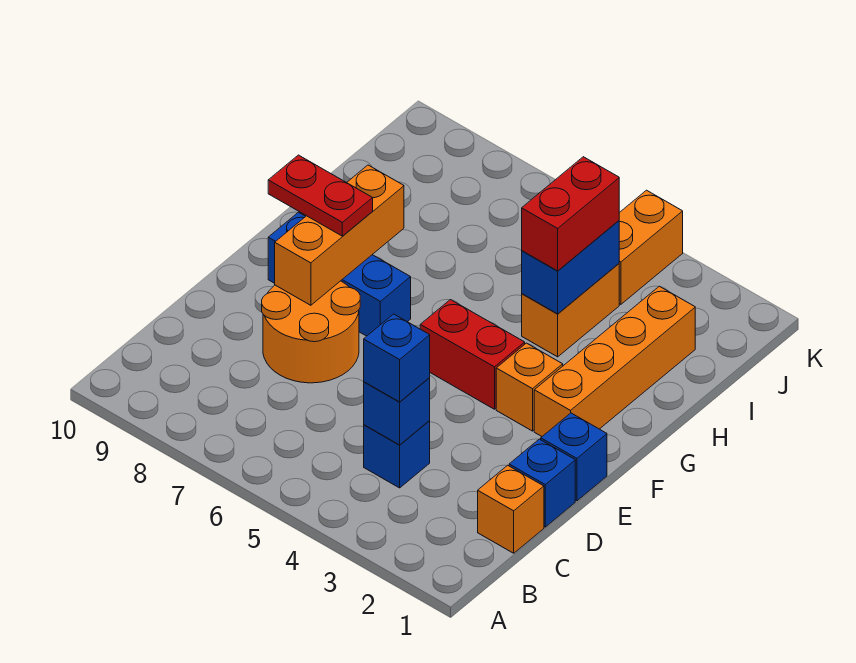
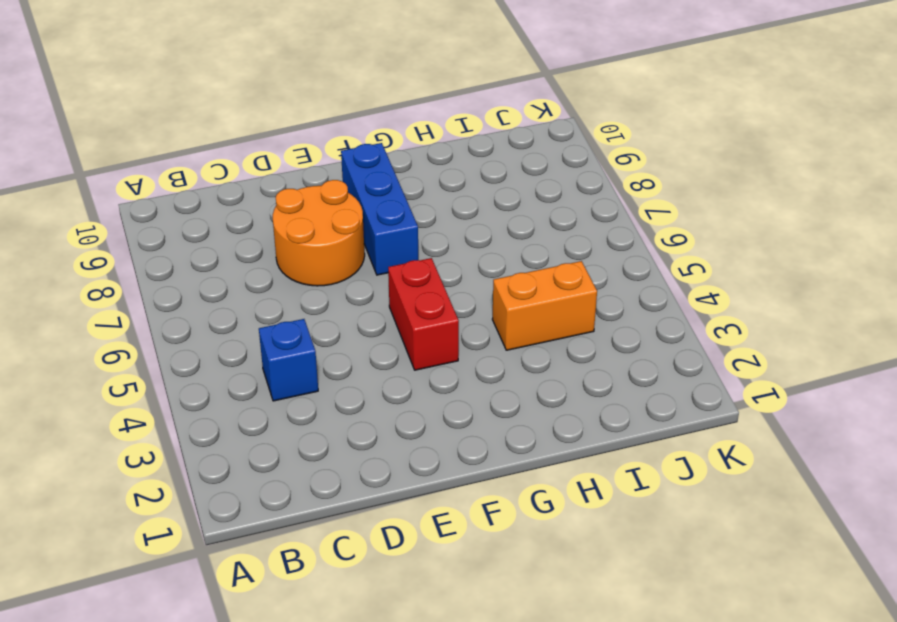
none -> orange 1x1 brick [478,465,544,553]
none -> blue 1x1 brick [509,439,575,527]
none -> blue 1x1 brick [541,413,607,501]

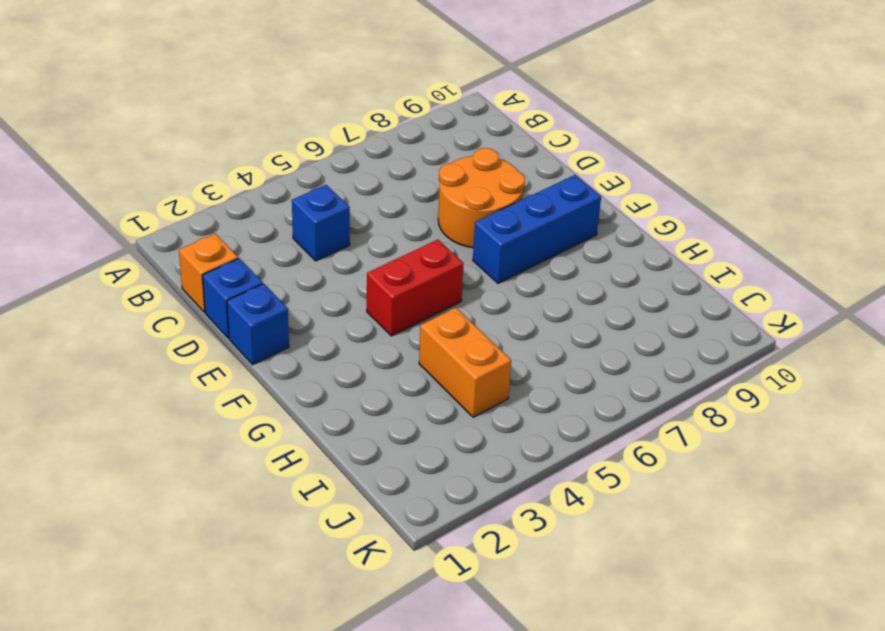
none -> orange 1x4 brick [534,286,695,436]
none -> orange 1x1 brick [496,343,563,431]
none -> orange 1x2 brick [619,190,683,304]

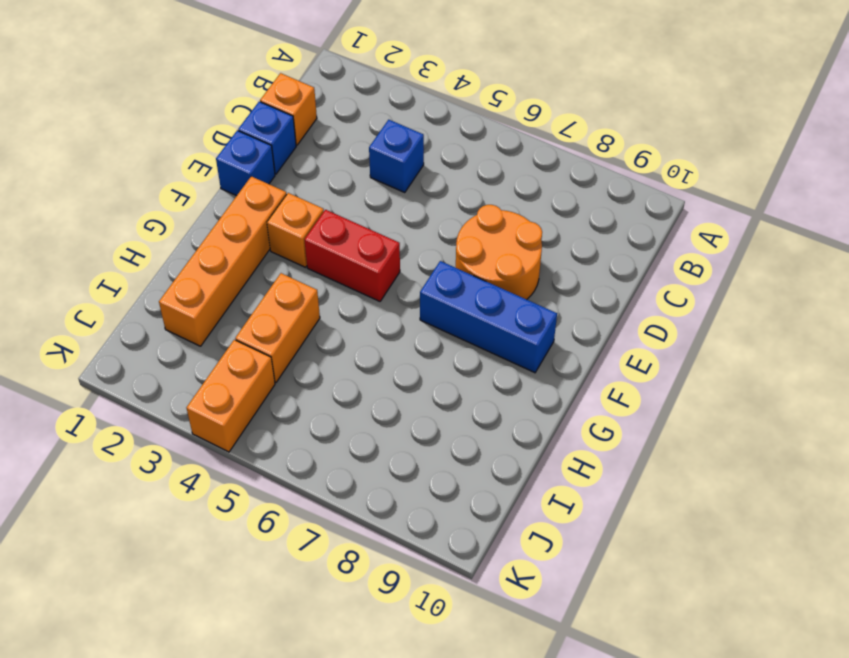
none -> blue 1x1 brick [364,377,430,445]
none -> orange 1x3 brick [275,165,404,305]
none -> blue 1x2 brick [522,221,619,314]

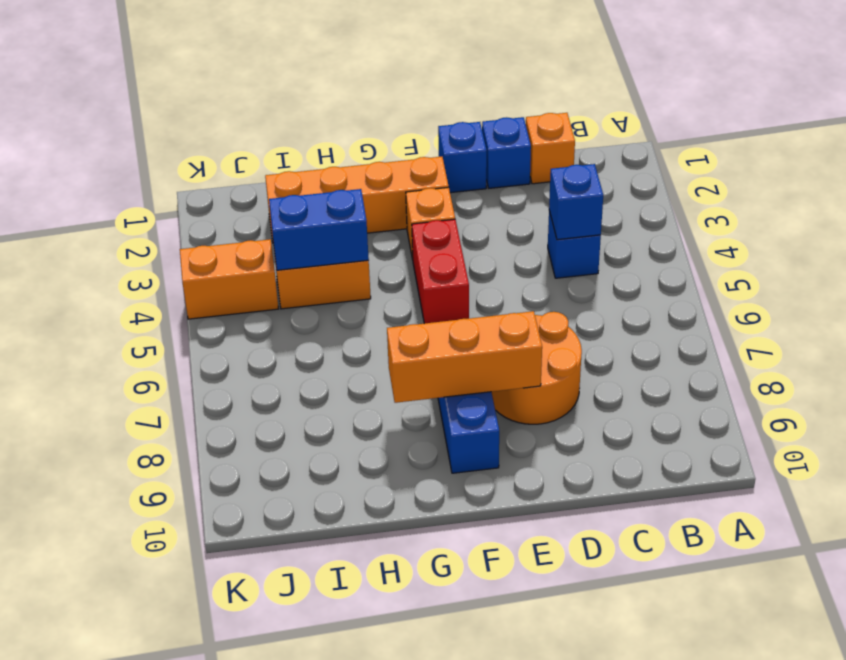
none -> blue 1x1 brick [364,314,430,402]
none -> red 1x2 plate [268,155,373,236]
none -> red 1x2 brick [522,157,619,271]

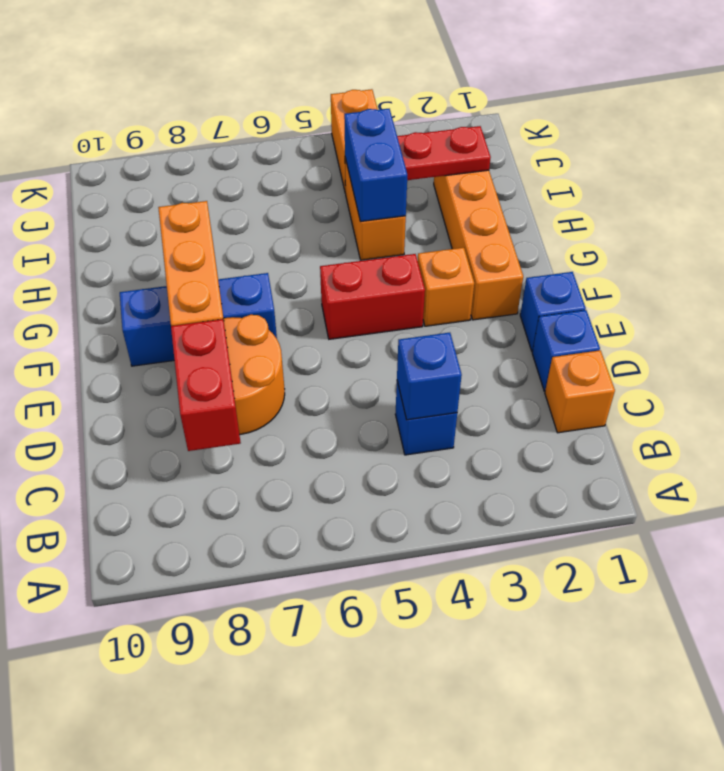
red 1x2 brick [171,319,241,451] -> red 1x2 brick moved to [522,157,619,271]
red 1x2 plate [397,126,491,180] -> red 1x2 plate moved to [268,155,373,236]
none -> blue 1x1 brick [364,314,430,402]

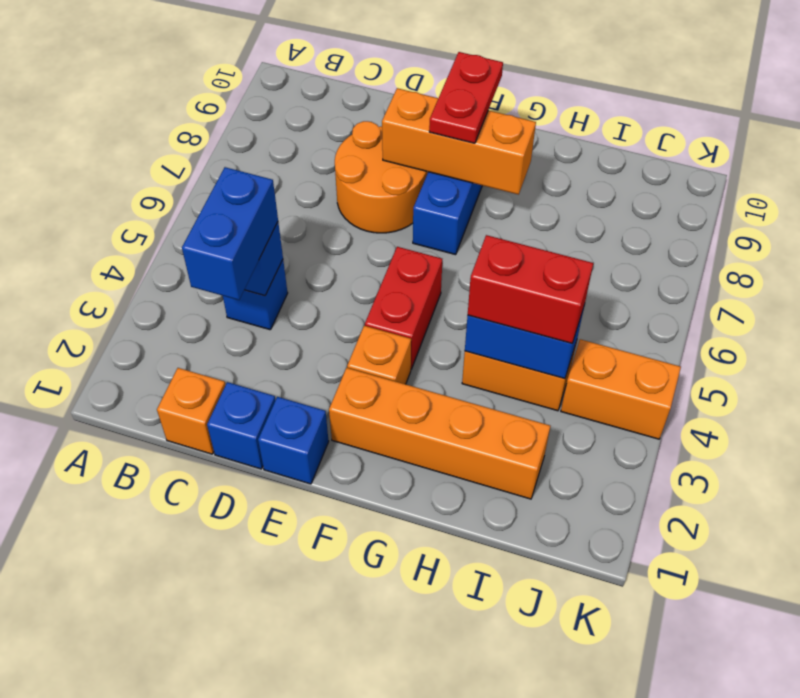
blue 1x2 brick [182,167,278,300] -> blue 1x1 brick [364,314,430,402]

